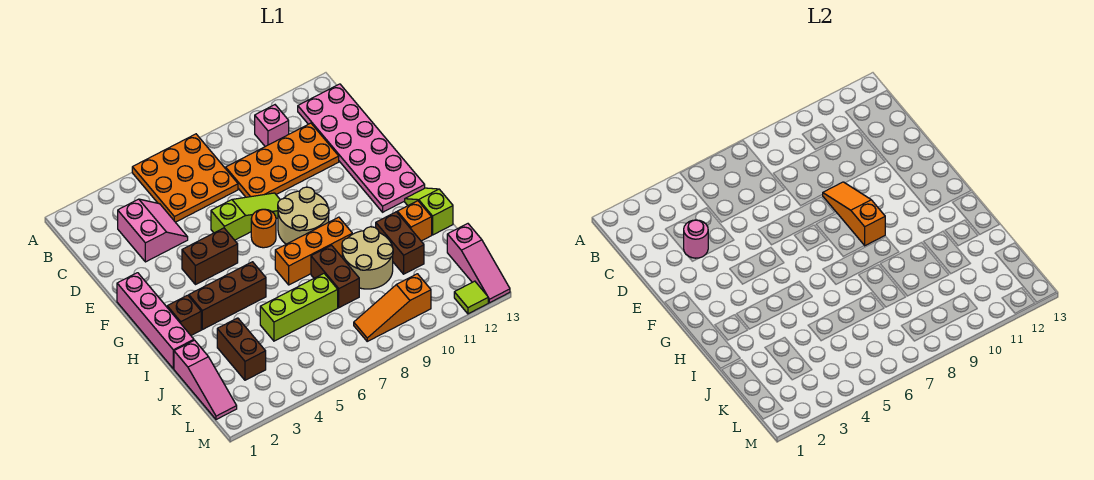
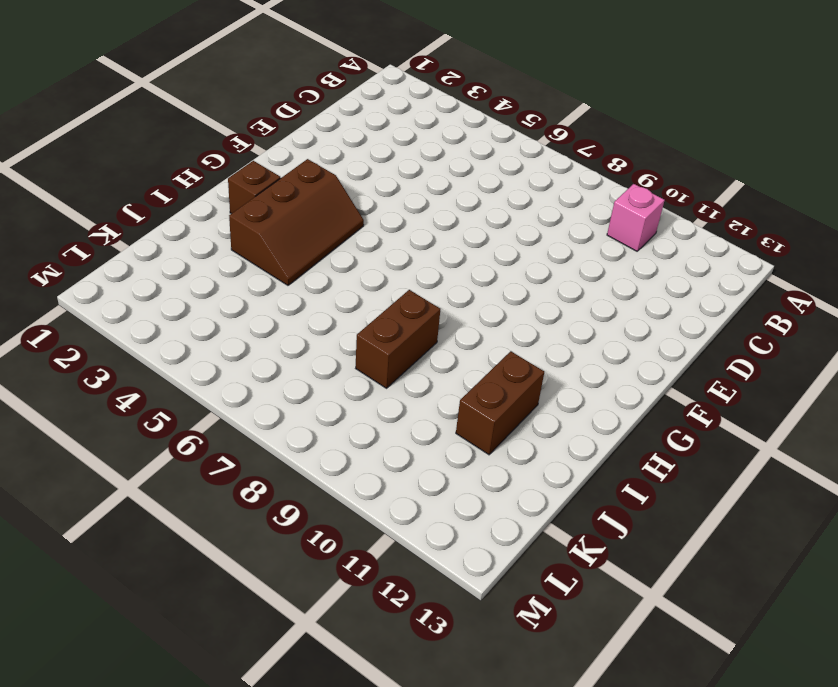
brown 2x3 slope [229,159,364,285] -> brown 1x3 brick [189,262,266,330]
none -> orange 3x3 plate [132,134,238,222]
none -> pink 2x6 plate [298,84,425,212]
none -> pink 2x2 slope [118,199,188,262]

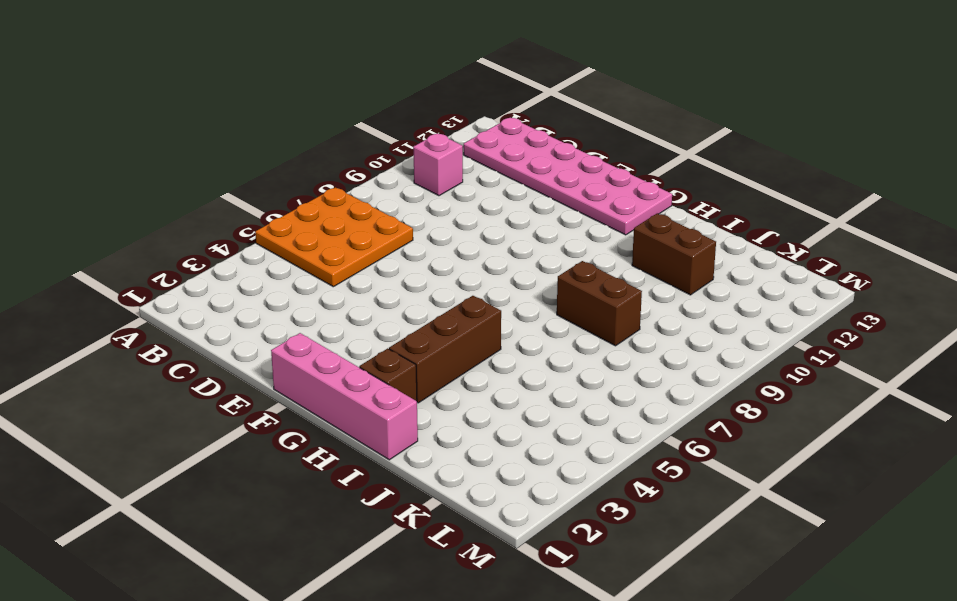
none -> pink 2x2 slope [118,199,188,262]
none -> orange 2x4 plate [226,123,339,197]
none -> lime 1x3 slope [211,193,280,240]

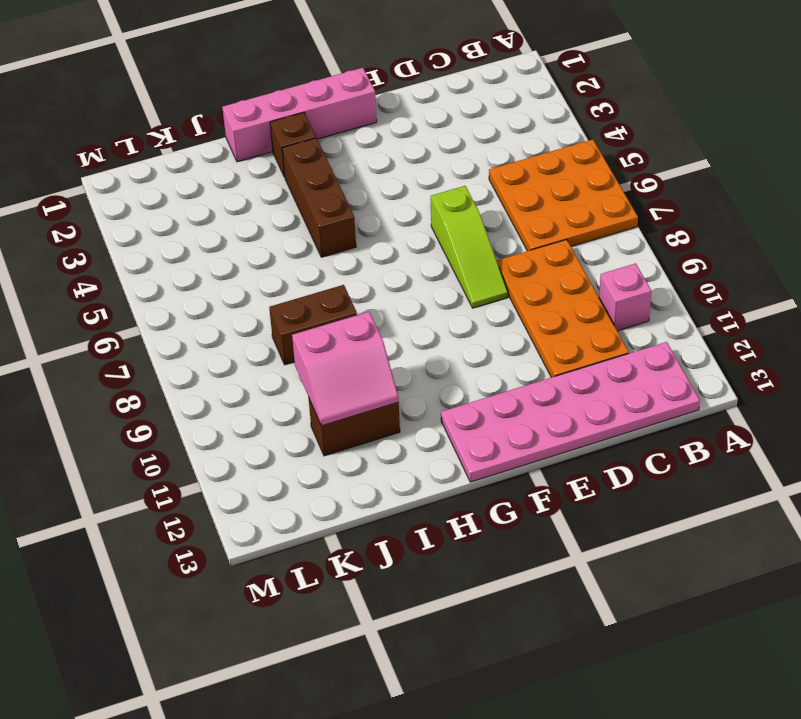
pink 2x2 slope [292,312,399,426] -> pink 2x2 slope moved to [118,199,188,262]
none -> brown 1x2 brick [182,228,238,285]
none -> orange 1x1 round brick [251,209,276,248]
none -> tan 2x2 round brick [278,187,329,244]

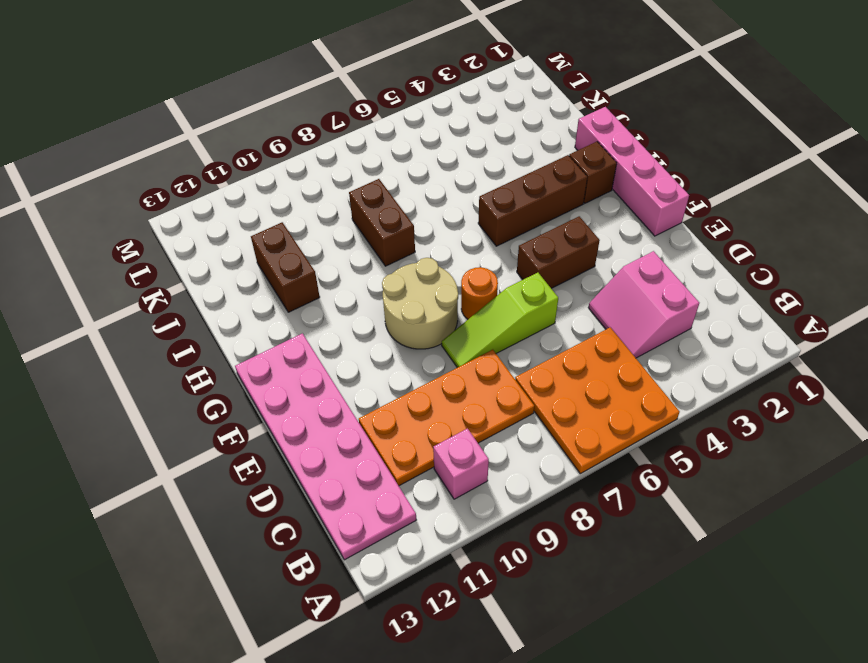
none -> orange 1x3 brick [275,217,352,285]
none -> lime 1x2 slope [405,188,453,235]
none -> tan 2x2 round brick [342,227,393,289]

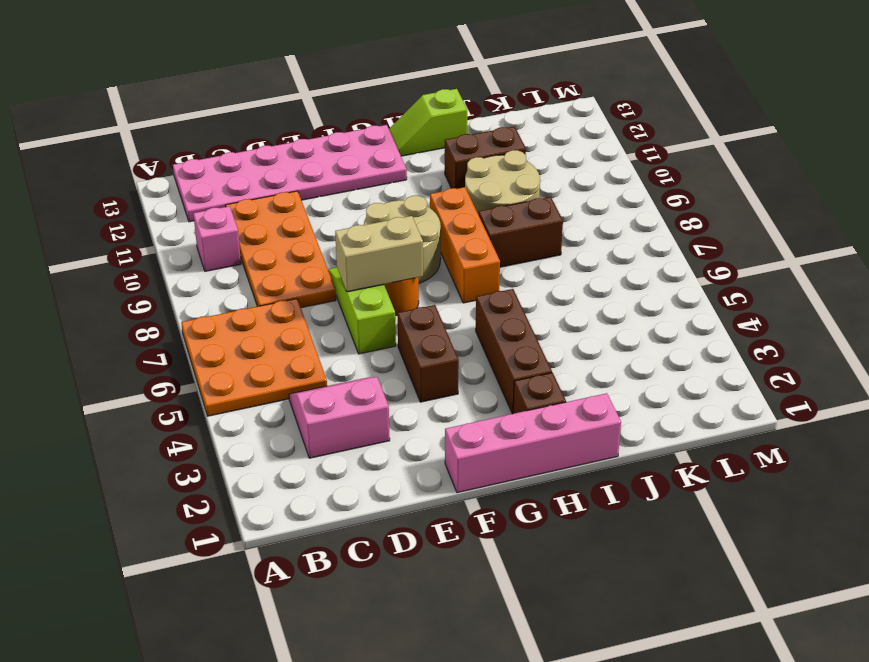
tan 1x2 brick [335,216,423,292] -> none
none -> orange 1x1 brick [397,201,432,241]
none -> pink 1x3 slope [174,340,237,420]
none -> brown 1x2 brick [217,318,266,380]

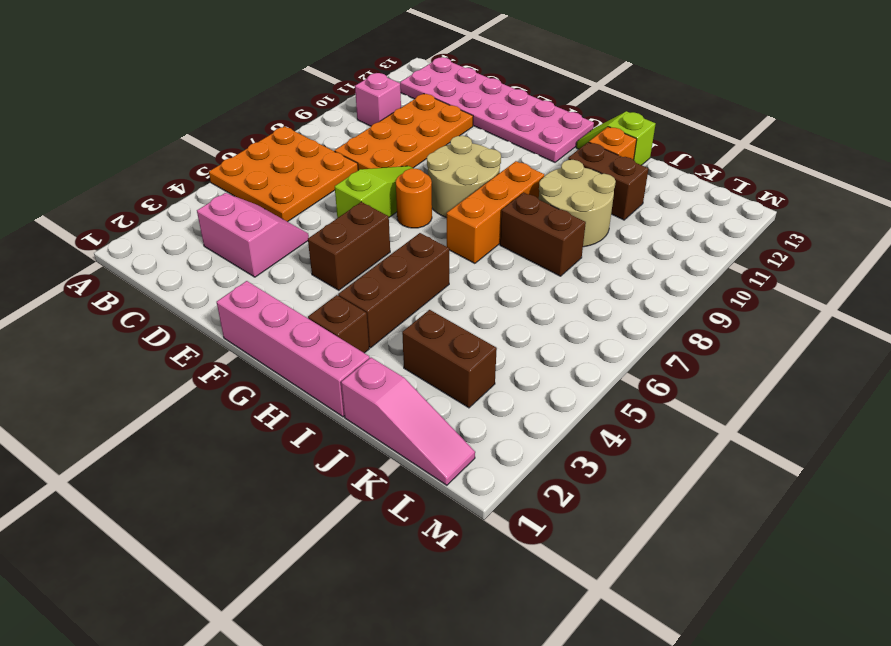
none -> lime 1x3 brick [260,274,338,341]
none -> pink 1x3 slope [447,224,510,303]
none -> orange 1x3 slope [354,274,431,341]

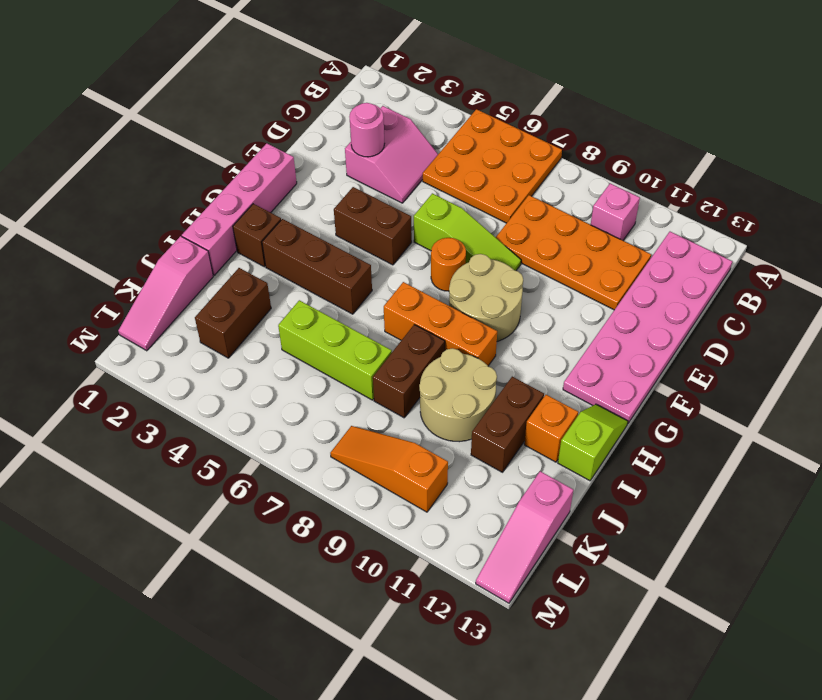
none -> lime 1x1 tile [454,281,488,314]
none -> orange 1x3 slope [822,182,885,246]

